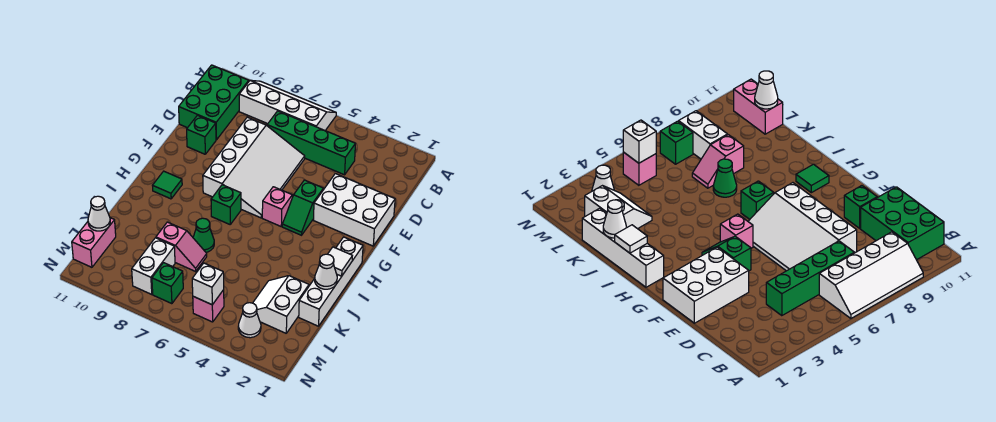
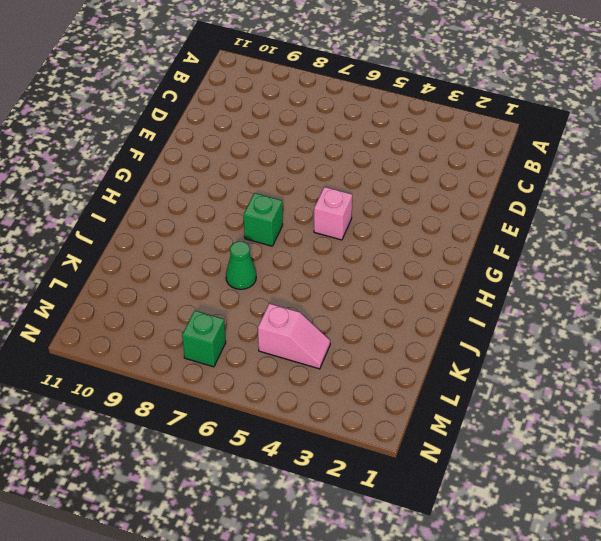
pink 1x2 slope [258,303,330,369] -> pink 1x2 slope moved to [156,222,207,271]
none -> white 2x4 slope [239,80,336,131]
none -> green 2x3 brick [179,65,249,140]
none -> green 1x4 brick [267,111,356,175]

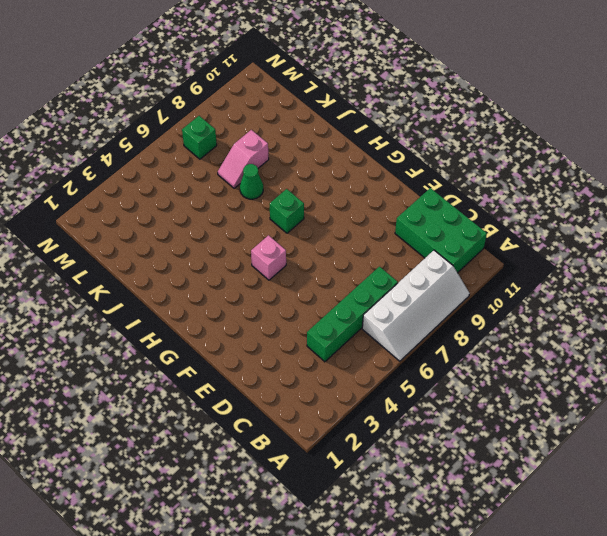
none -> white 3x4 slope [203,117,305,218]
none -> white 2x3 brick [314,174,395,246]
none -> green 1x1 brick [187,115,216,154]

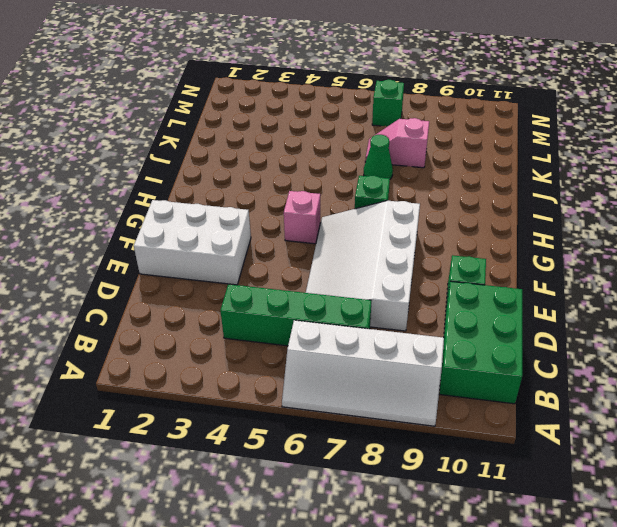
none -> green 1x2 slope [282,180,323,235]
none -> white 1x4 brick [299,237,363,326]
none -> green 1x1 tile [152,171,182,199]

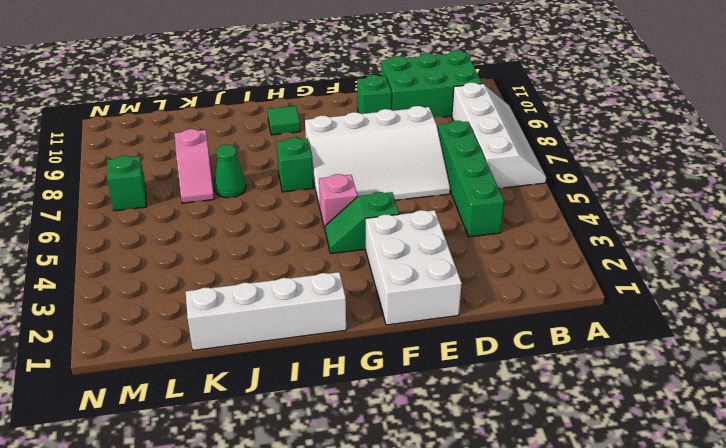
none -> white 2x2 slope [253,276,309,333]
none -> white 1x2 brick [132,238,175,294]
none -> pink 1x2 brick [72,218,116,267]

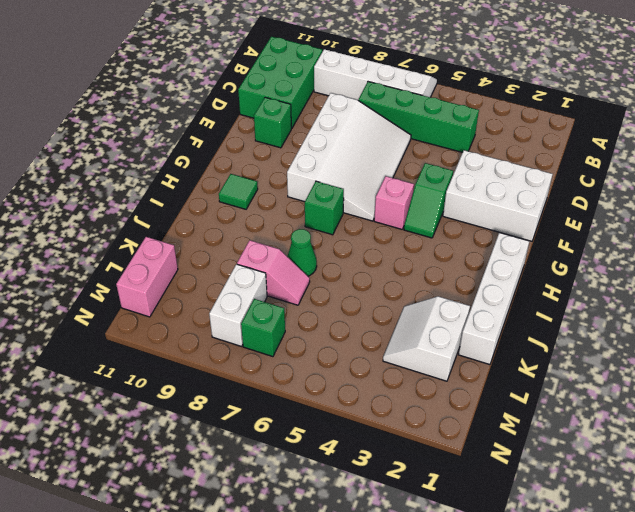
none -> white 1x1 cone [238,303,261,338]
none -> pink 1x1 brick [193,290,224,322]
none -> white 1x1 tile [328,247,352,276]

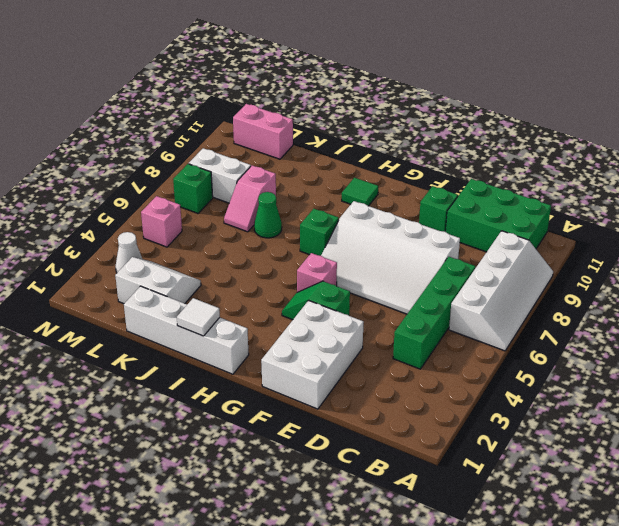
none -> white 1x1 cone [315,254,337,289]
none -> white 1x1 cone [88,196,110,231]
none -> white 1x1 brick [192,263,224,305]

